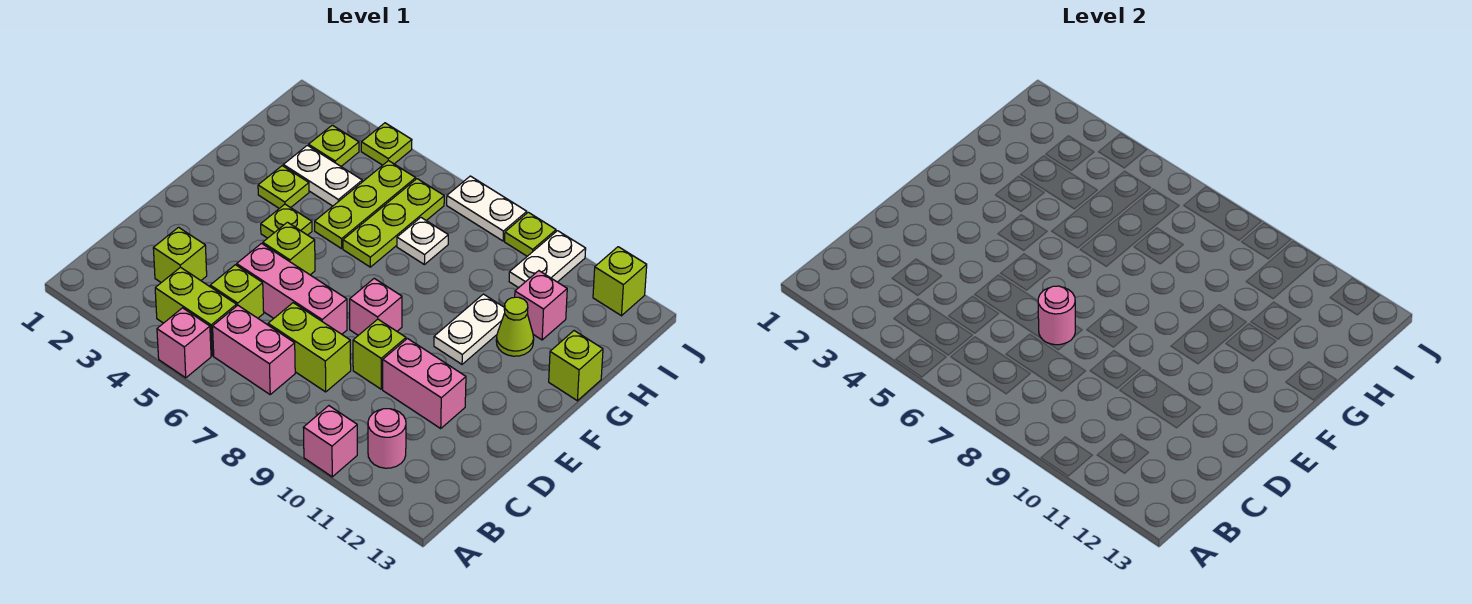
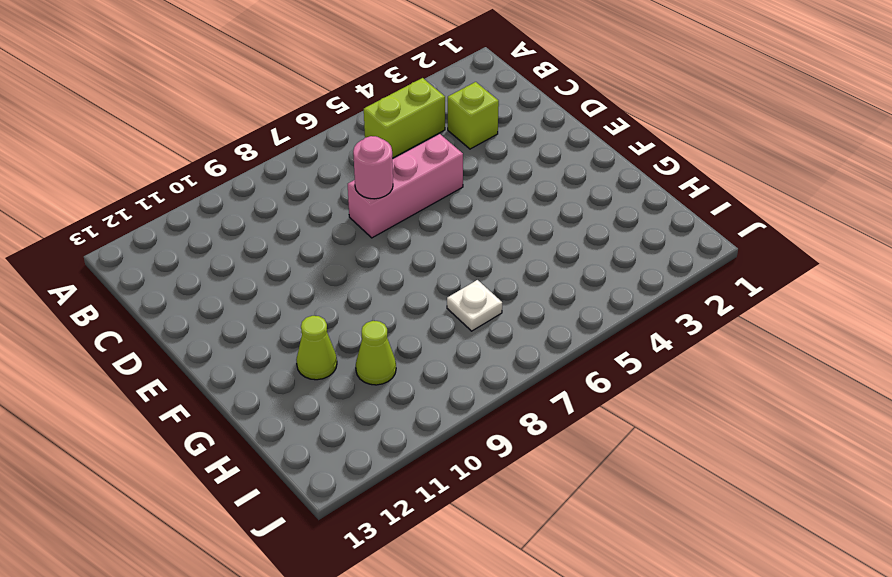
lime 1x1 cone [356,321,396,385] -> none
none -> pink 1x1 brick [157,308,211,378]
none -> pink 1x1 brick [303,406,357,477]
none -> pink 1x2 brick [213,305,295,394]
none -> pink 1x1 round brick [368,409,406,468]

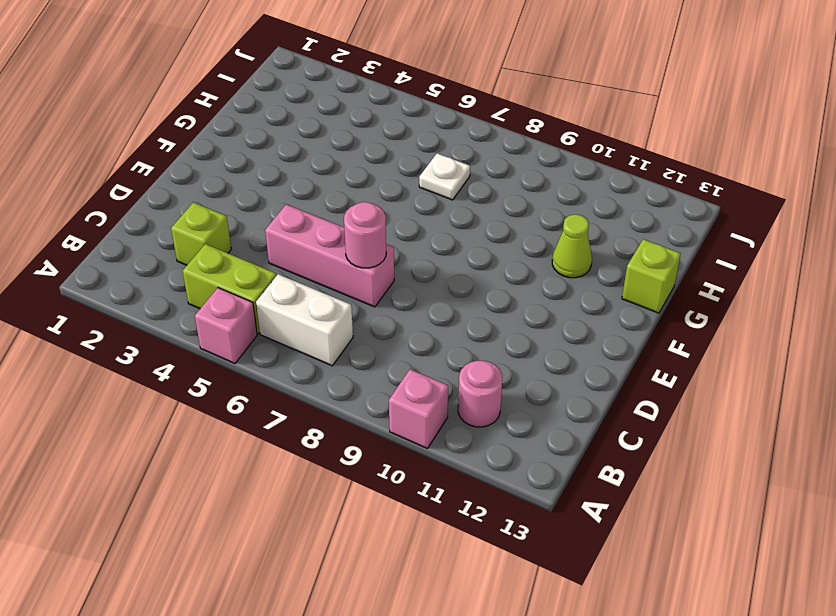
white 1x2 brick [256,274,353,366] -> pink 1x2 brick [213,305,295,394]
none -> lime 1x1 brick [210,265,264,318]
none -> lime 1x2 brick [268,303,351,392]
none -> lime 1x1 brick [353,319,406,389]
none -> pink 1x2 brick [383,339,466,428]

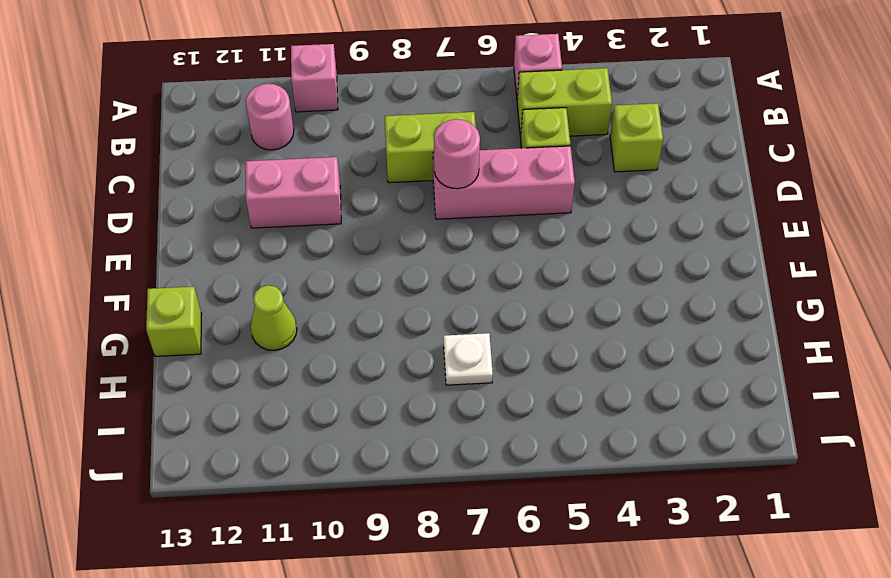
none -> pink 1x2 brick [213,305,295,394]
none -> lime 1x1 brick [353,319,406,389]
none -> lime 1x1 brick [263,222,315,275]
none -> pink 1x1 brick [350,278,402,335]

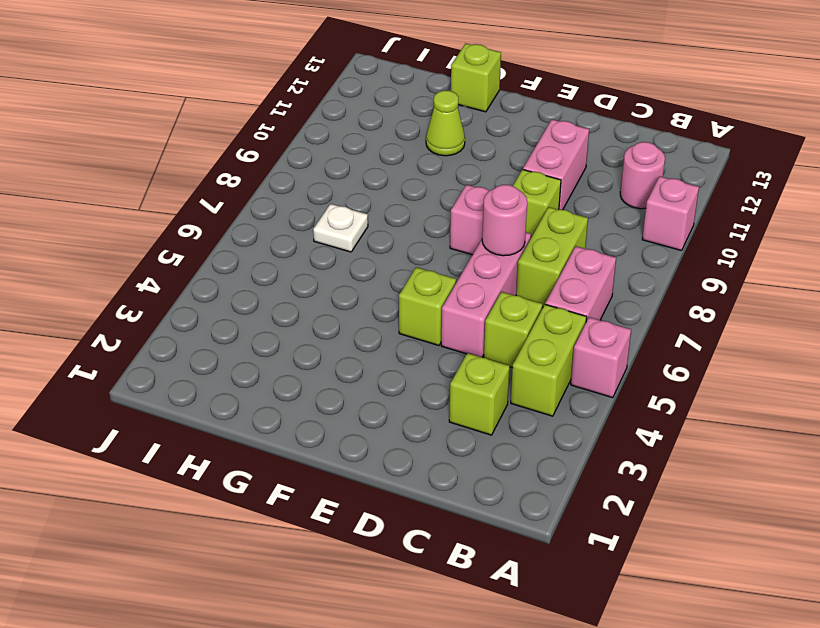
none -> lime 1x1 plate [261,204,312,238]
none -> white 1x2 plate [434,294,505,364]
none -> lime 1x1 plate [258,166,309,208]
none -> lime 1x3 plate [315,161,416,249]

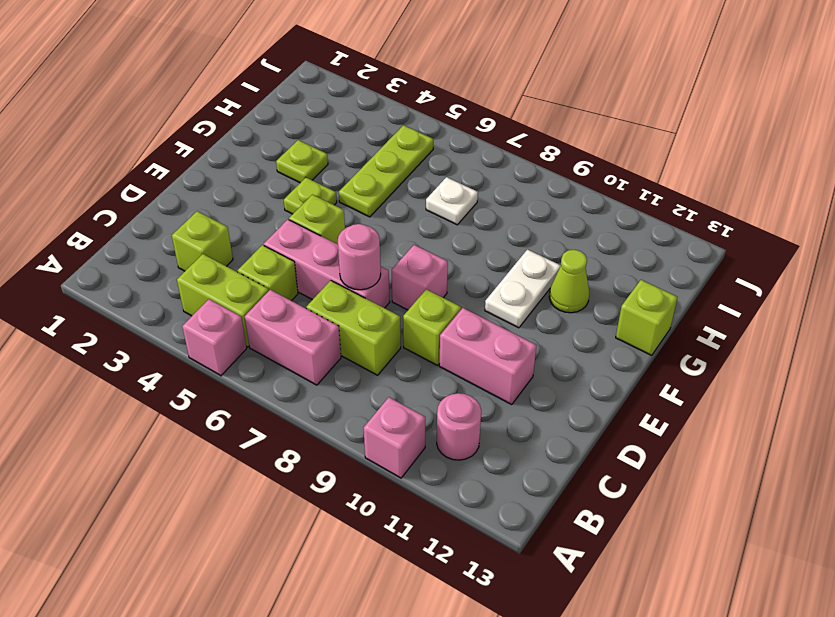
none -> lime 1x3 plate [343,179,444,267]
none -> white 1x2 plate [283,145,362,206]
none -> pink 1x1 brick [515,271,567,340]
none -> lime 1x1 plate [309,125,359,166]

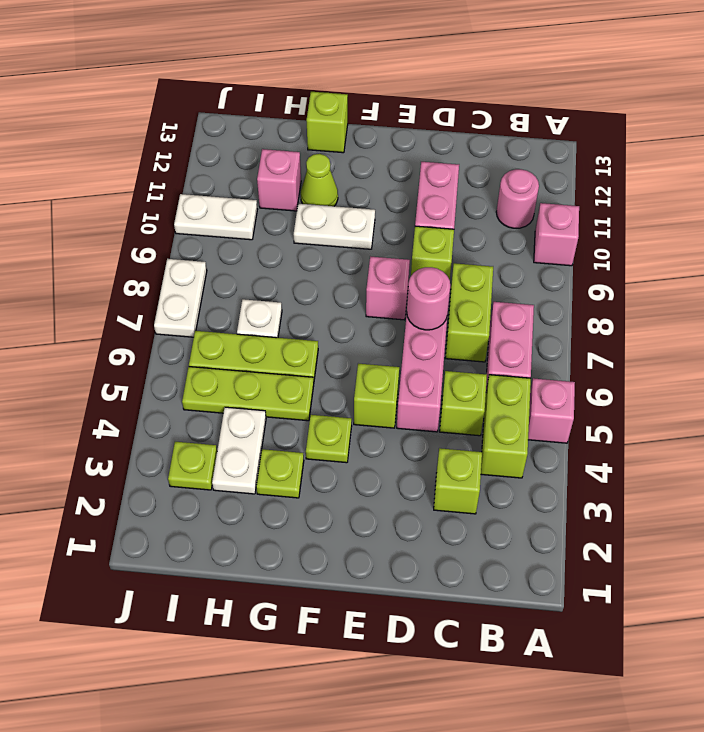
none -> lime 1x1 plate [361,123,412,165]
none -> lime 1x1 plate [505,212,556,256]
none -> lime 1x1 brick [593,247,647,316]

